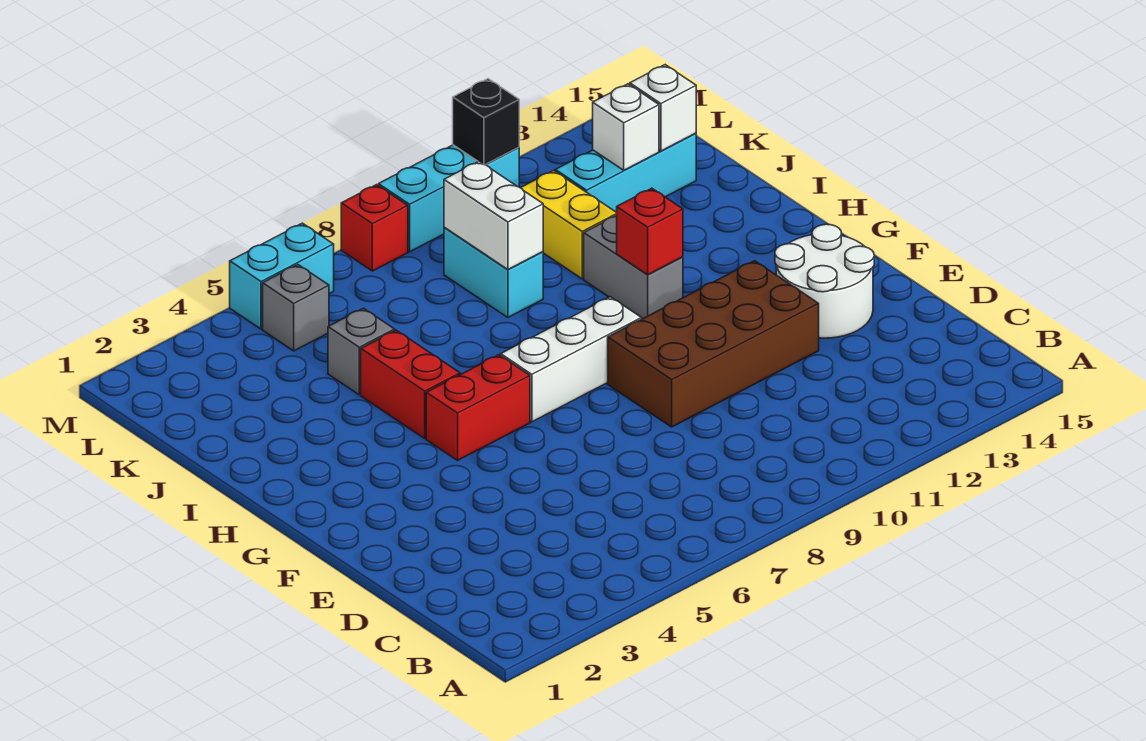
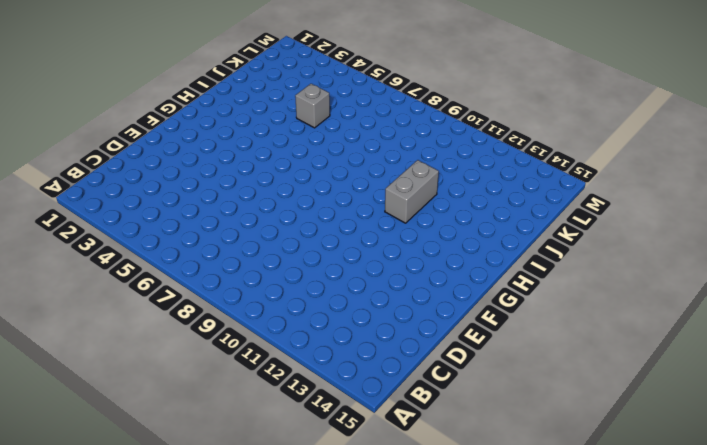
none -> brown 2x4 brick [608,261,819,427]
none -> white 2x2 round brick [775,224,874,338]
none -> red 1x2 brick [426,355,530,460]

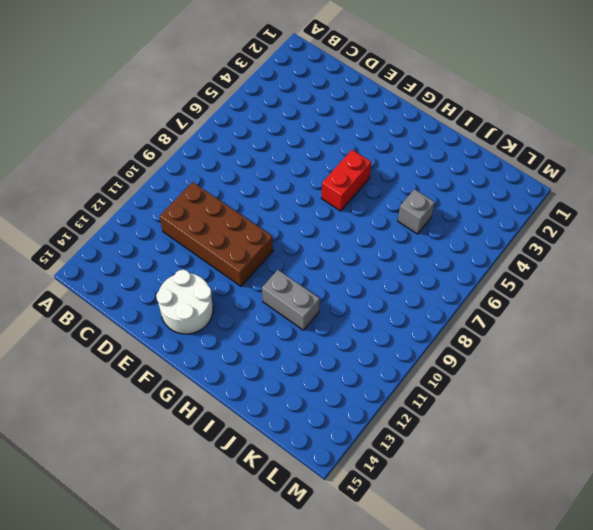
brown 2x4 brick [159,182,273,286] -> brown 2x4 brick turned to [608,261,819,427]
none -> white 1x3 brick [501,297,642,422]
none -> red 1x2 brick [361,330,460,438]
none -> cyan 1x2 brick [444,227,543,317]

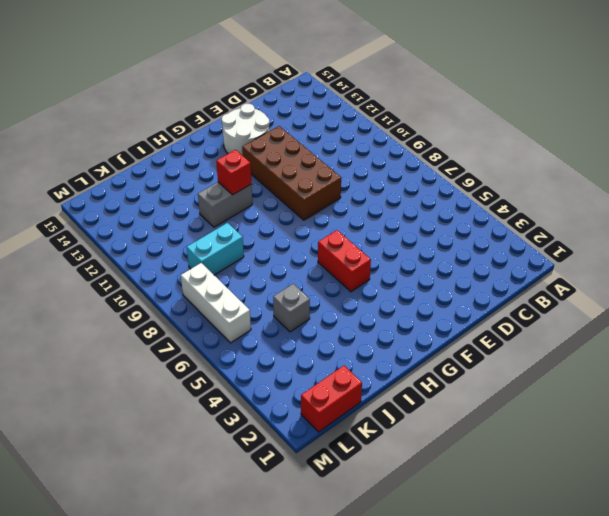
red 1x2 brick [301,366,362,432] -> red 1x2 brick moved to [361,330,460,438]
white 1x3 brick [181,263,251,343] -> white 1x3 brick moved to [501,297,642,422]
none -> yellow 1x2 brick [521,171,617,279]
none -> cyan 1x3 brick [555,133,696,212]
none -> grey 1x1 brick [263,265,329,351]

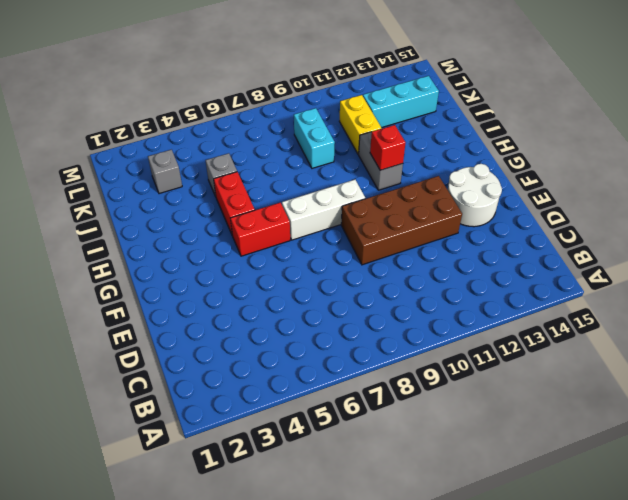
grey 1x1 brick [148,150,182,194] -> grey 1x1 brick moved to [263,265,329,351]
none -> cyan 1x2 brick [230,223,334,329]
none -> red 1x1 brick [341,185,408,271]
none -> cyan 1x3 brick [378,145,519,252]

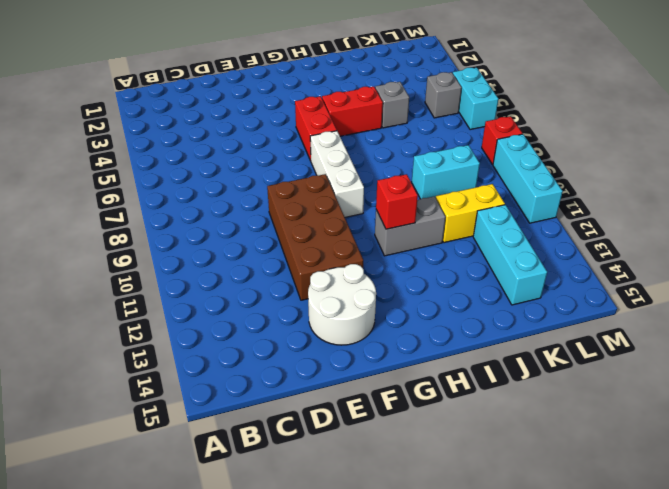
none -> white 1x2 brick [444,161,543,269]
none -> white 1x1 brick [593,84,659,170]
none -> white 1x1 brick [630,65,696,151]

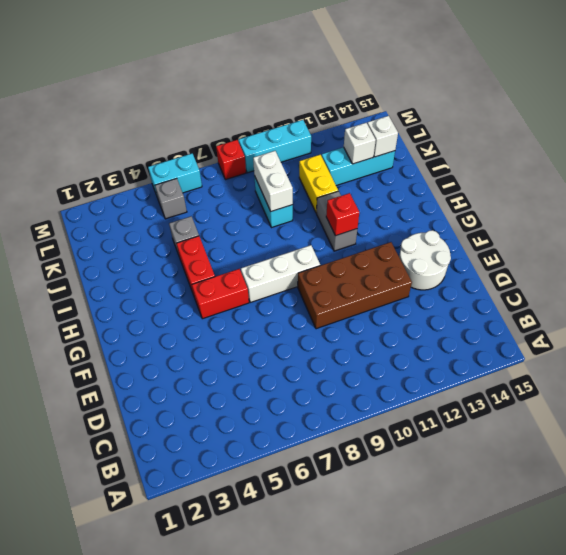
none -> black 1x1 brick [453,79,519,165]

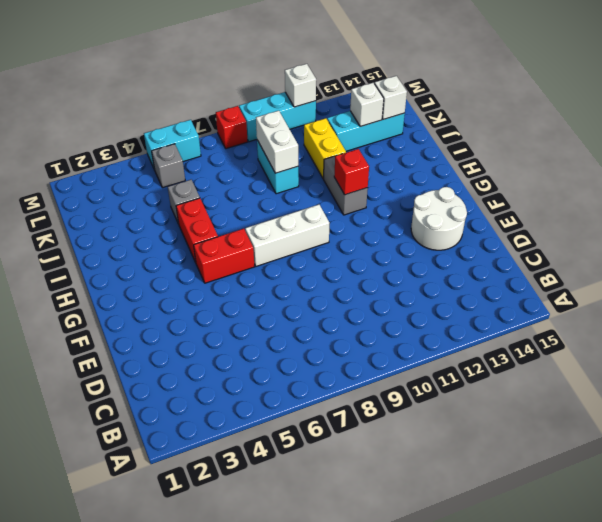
white 1x1 brick [285,64,316,107] -> black 1x1 brick [453,79,519,165]
none -> brown 2x4 brick [608,261,819,427]

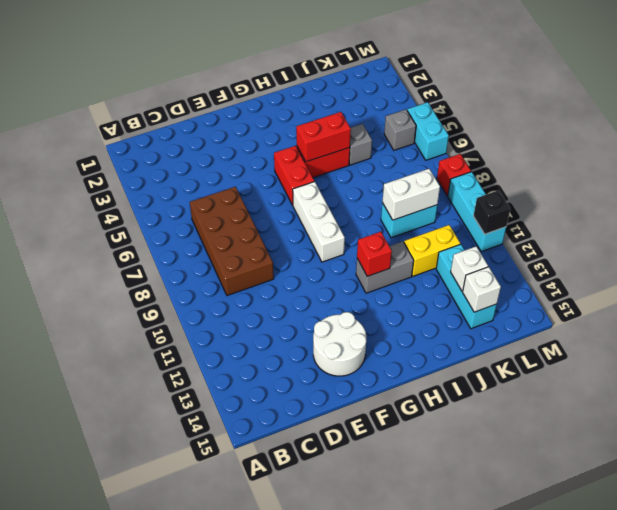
brown 2x4 brick [190,187,274,296] -> brown 2x4 brick moved to [608,261,819,427]
red 1x2 brick [296,112,351,162] -> none

